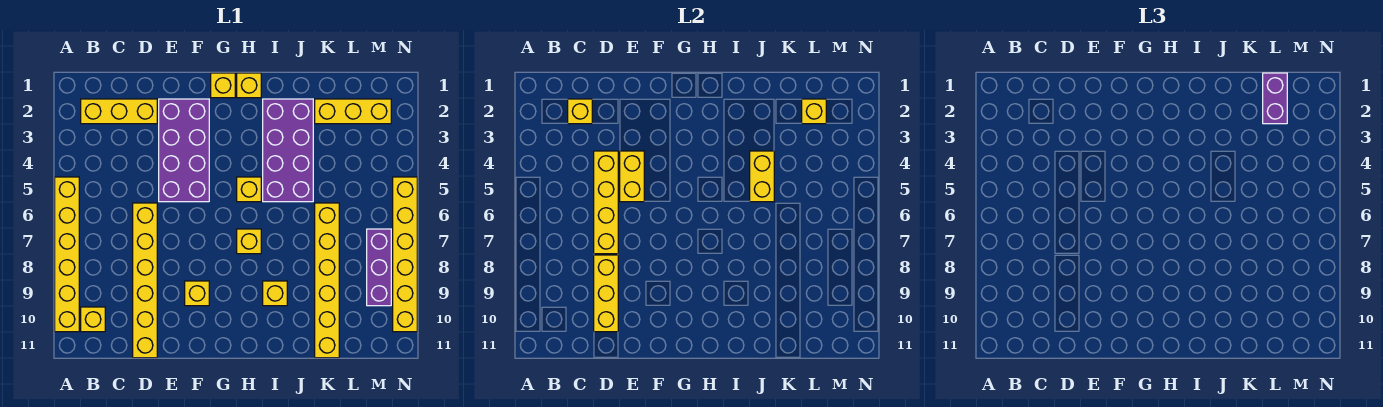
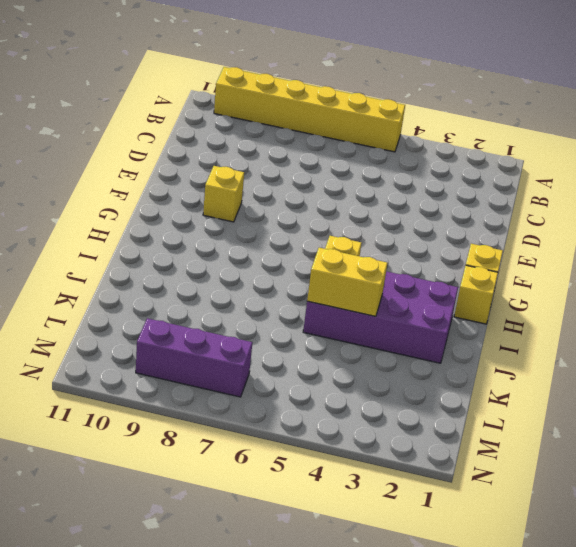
none -> yellow 1x3 brick [81,99,157,124]
none -> yellow 1x1 brick [81,307,105,332]
none -> yellow 1x6 brick [133,203,157,358]

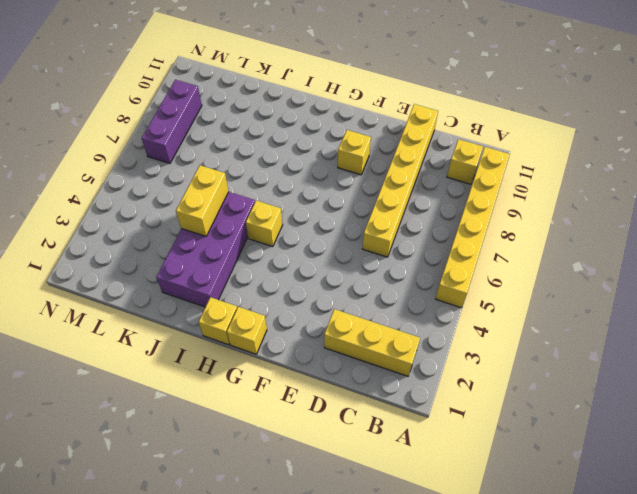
none -> purple 2x4 brick [159,99,209,202]
none -> yellow 1x1 brick [237,229,261,254]
none -> yellow 1x1 brick [263,281,287,306]

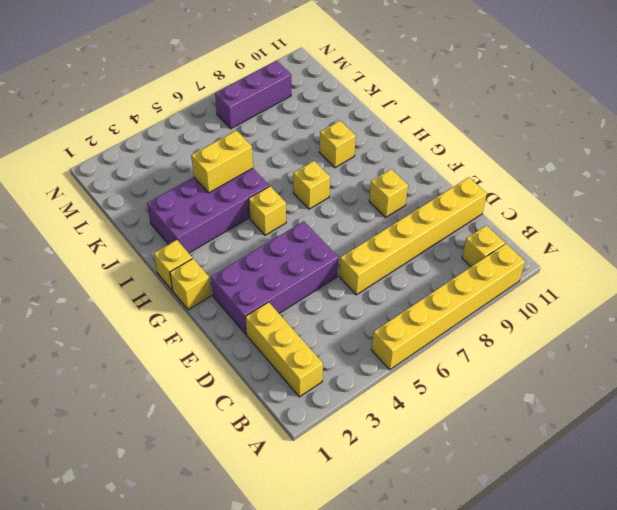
none -> yellow 1x3 brick [315,99,391,124]
none -> yellow 1x6 brick [315,203,339,358]
none -> yellow 1x6 brick [393,177,417,332]

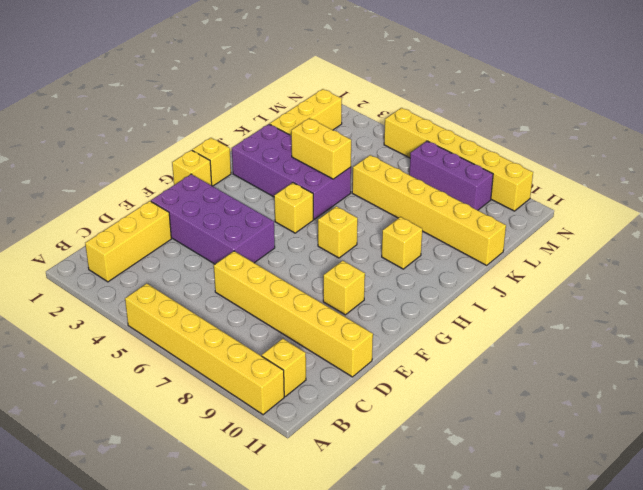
none -> yellow 1x1 brick [568,99,592,124]
none -> yellow 1x4 brick [594,151,618,254]
none -> yellow 1x3 brick [594,255,618,332]

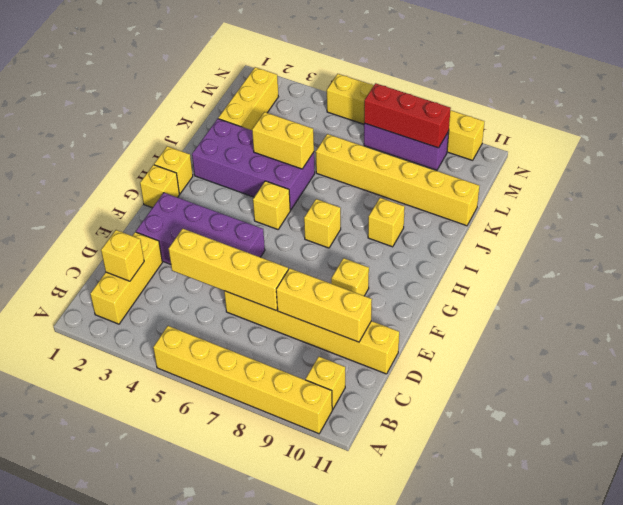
red 1x3 brick [364,83,451,148] -> none
none -> yellow 1x2 brick [620,151,644,202]
none -> yellow 1x1 brick [802,99,826,124]
none -> purple 1x2 brick [1263,73,1287,124]

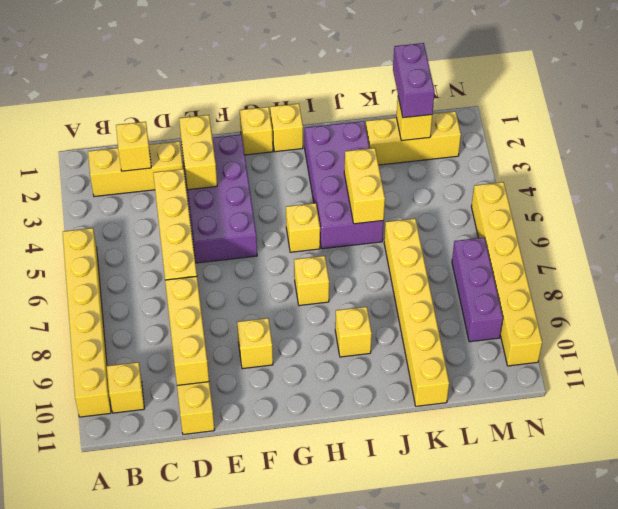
yellow 1x2 brick [179,115,217,190] -> yellow 1x2 brick moved to [620,151,644,202]

